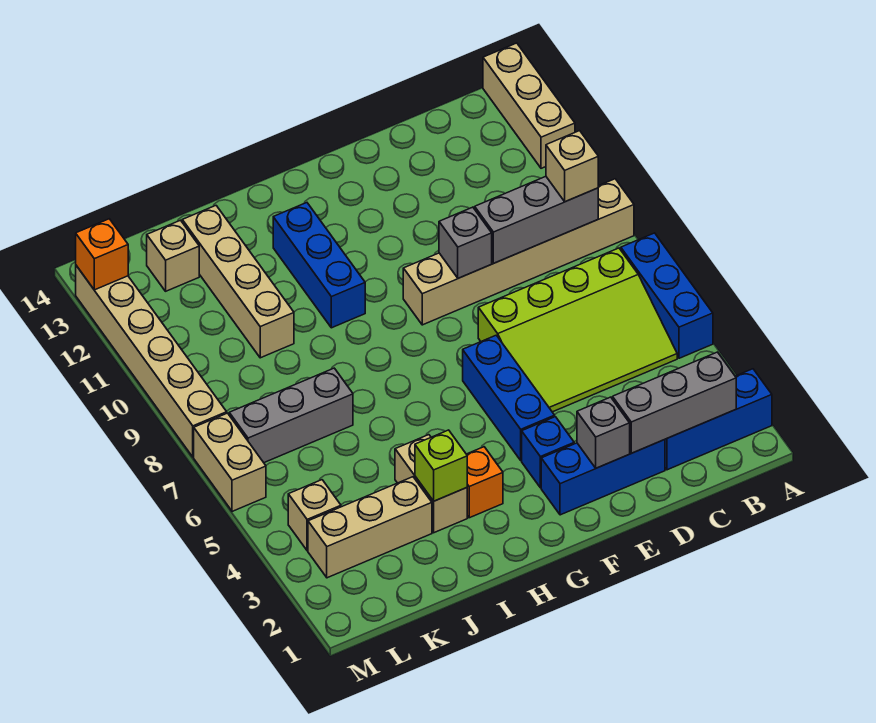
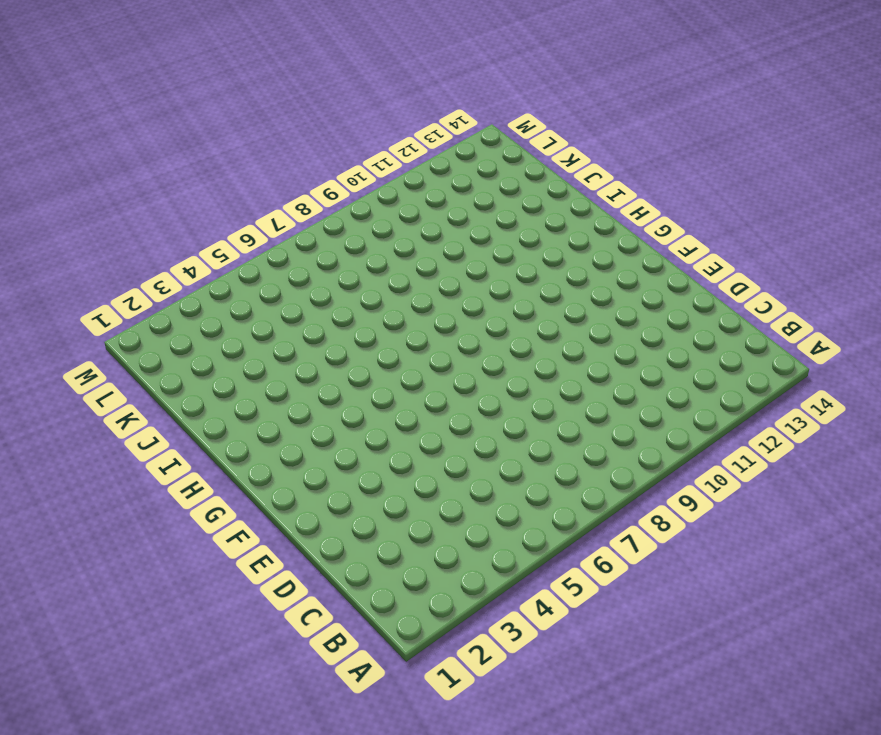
none -> blue 1x3 brick [665,369,772,470]
none -> blue 1x3 brick [621,233,713,358]
none -> tan 1x6 brick [403,179,634,325]

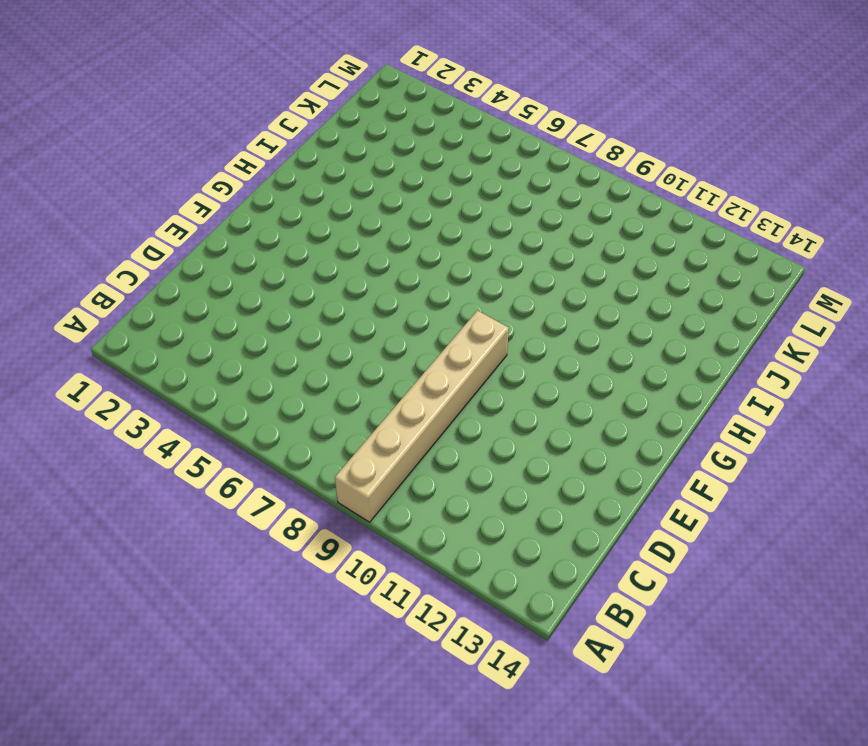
none -> blue 1x3 brick [665,369,772,470]
none -> blue 1x3 brick [621,233,713,358]
none -> tan 1x3 brick [483,43,575,168]

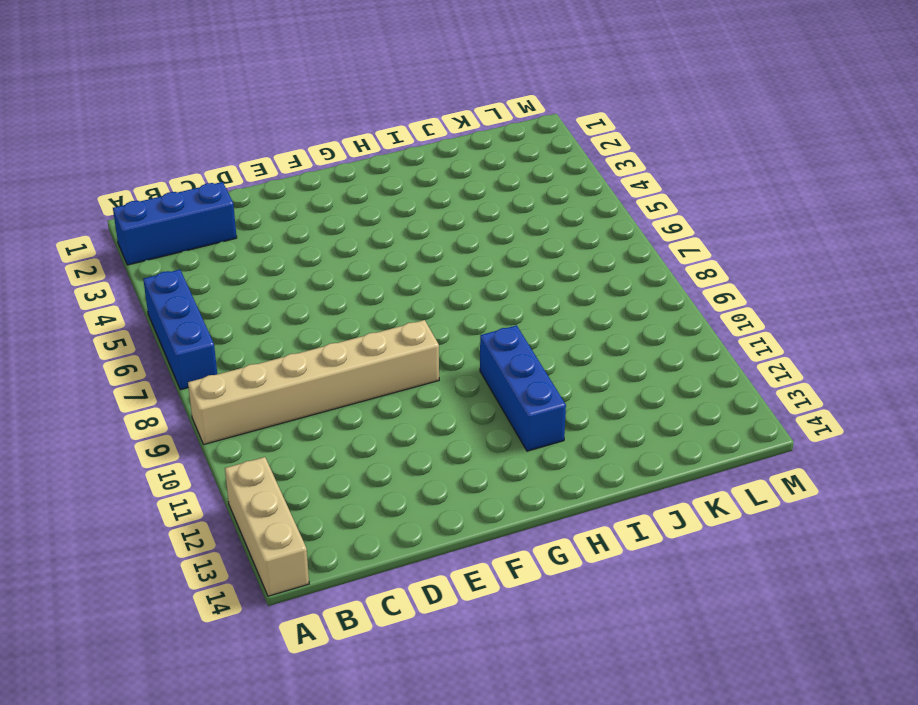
none -> lime 3x4 slope [478,248,677,412]
none -> blue 1x3 brick [541,440,665,515]
none -> blue 1x1 brick [522,417,574,488]

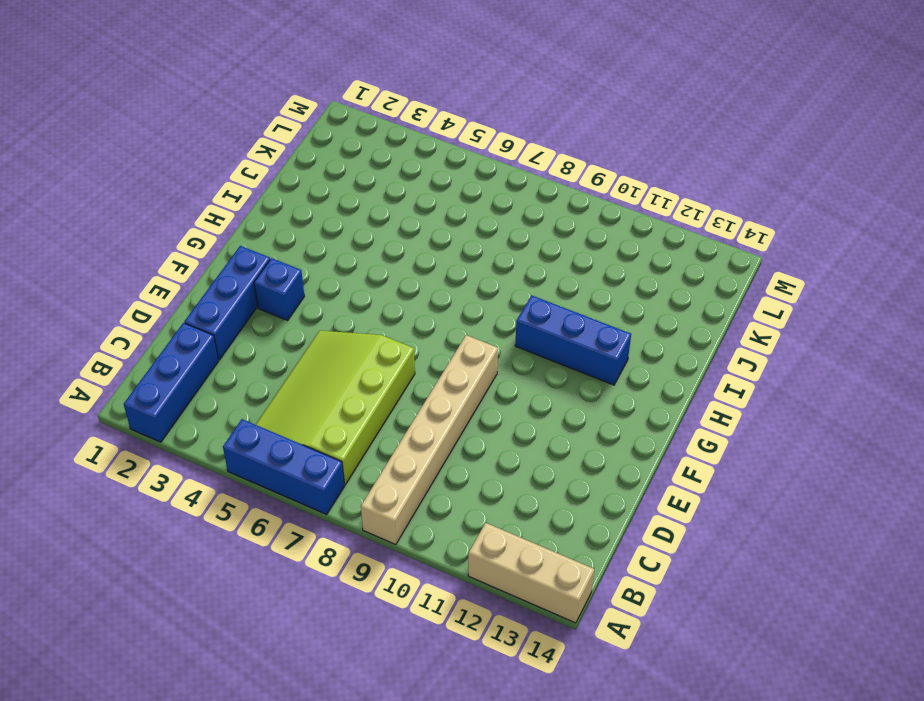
none -> blue 1x3 brick [463,335,555,460]
none -> orange 1x1 brick [467,447,503,518]
none -> tan 1x2 brick [395,435,467,533]

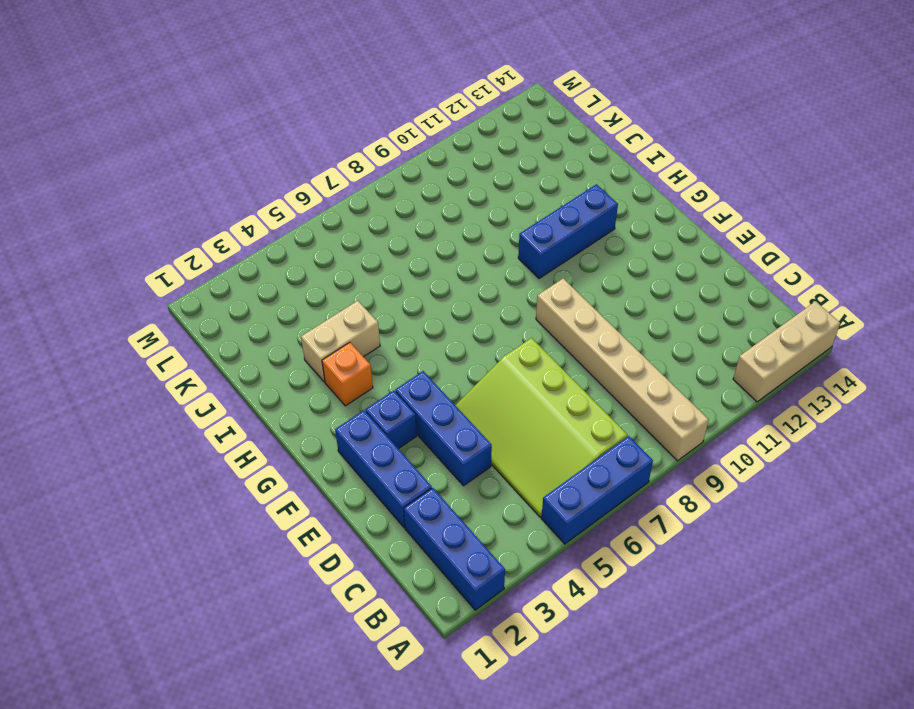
blue 1x3 brick [395,371,492,486] -> blue 1x3 brick turned to [463,335,555,460]
none -> tan 1x3 brick [308,477,432,578]
none -> grey 1x3 brick [229,368,353,463]
none -> tan 1x4 brick [182,206,294,358]

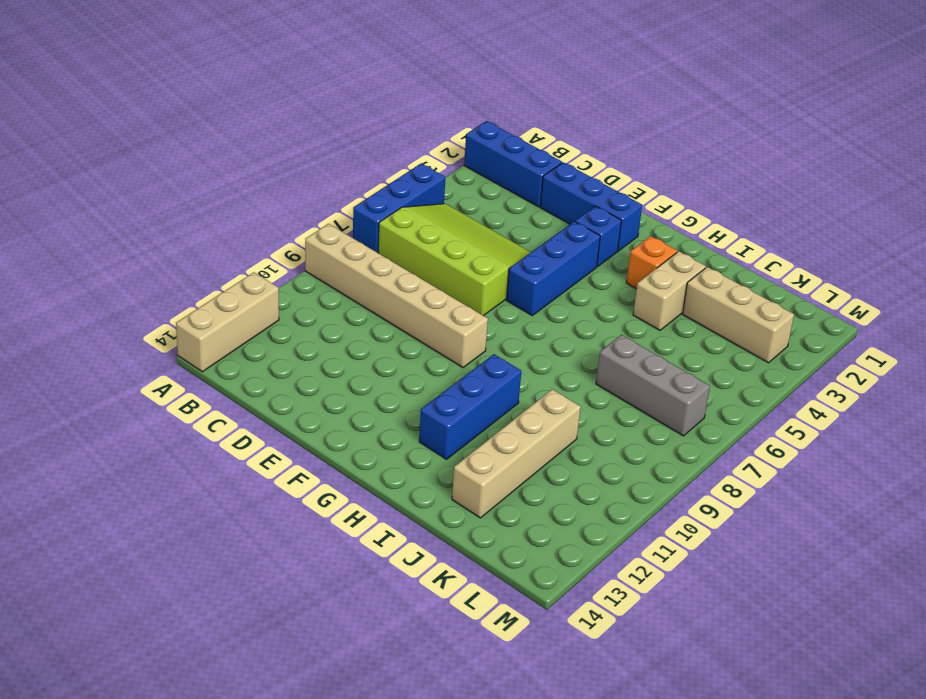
none -> tan 1x1 brick [147,220,199,291]
none -> tan 1x1 brick [288,480,341,551]
none -> tan 1x2 brick [194,413,266,511]

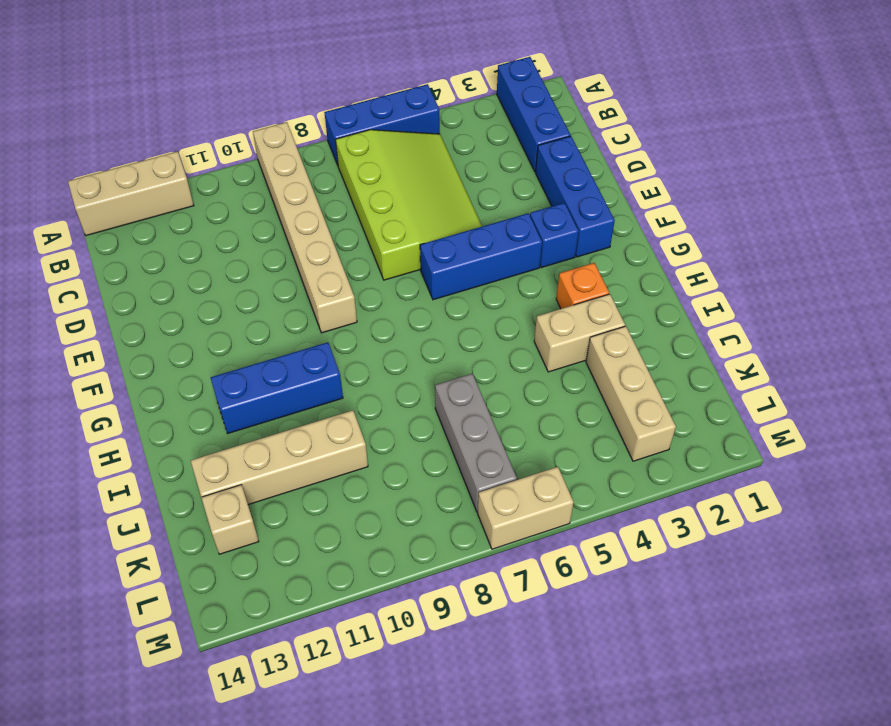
none -> tan 1x1 brick [288,480,341,551]
none -> tan 1x6 brick [76,266,227,457]
none -> grey 1x3 brick [613,352,736,453]

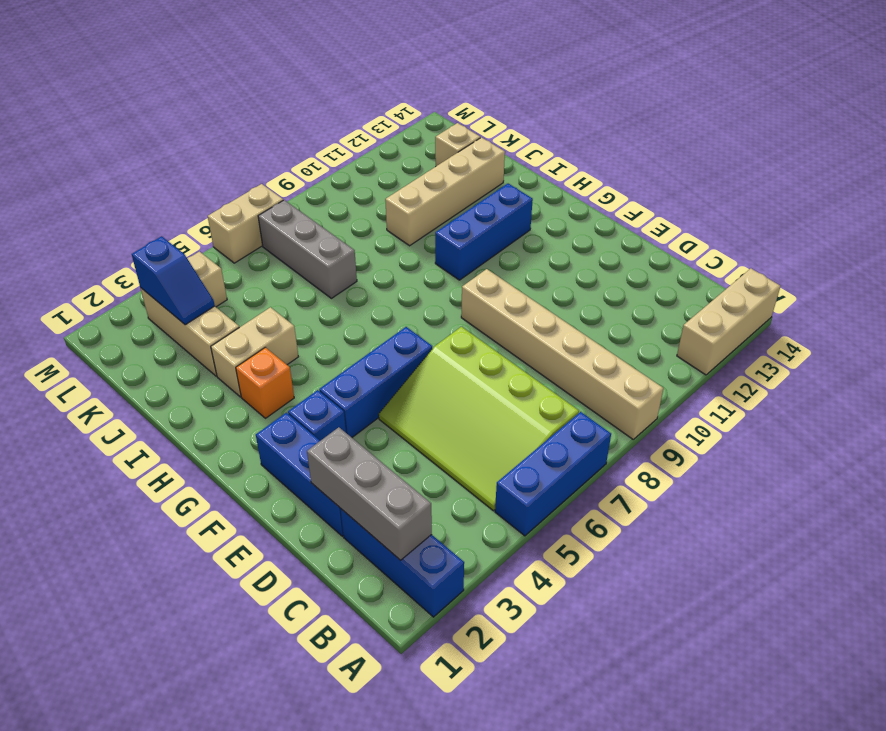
blue 1x2 slope [132,236,215,325] -> none
none -> tan 1x6 brick [76,266,227,457]
none -> grey 1x3 brick [475,177,598,263]
none -> grey 1x1 brick [577,397,630,468]

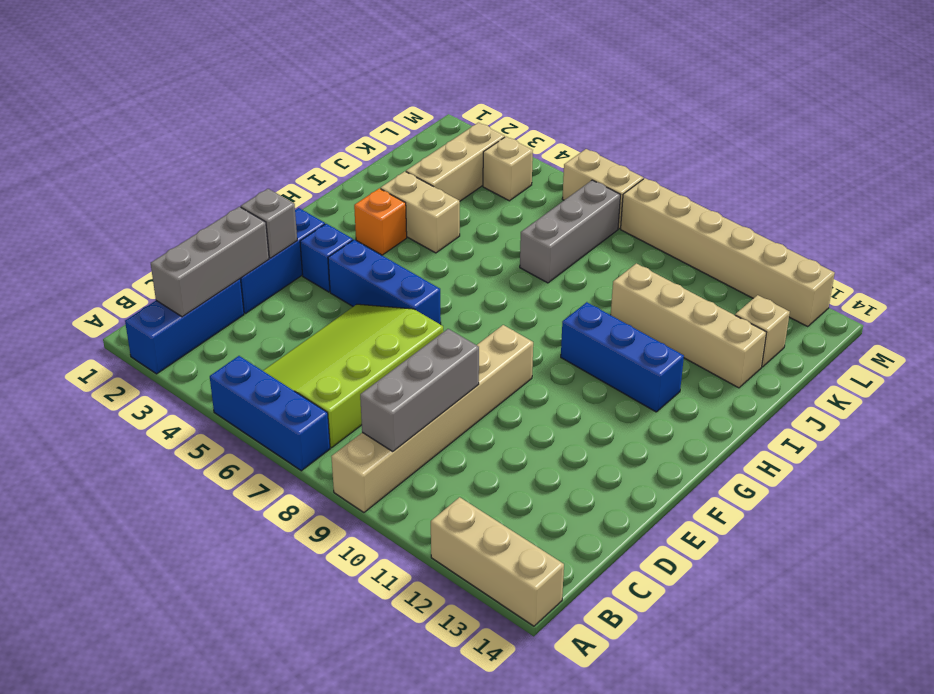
none -> grey 1x1 brick [439,207,492,278]
none -> lime 1x1 brick [415,430,467,501]
none -> orange 1x1 brick [76,219,128,290]

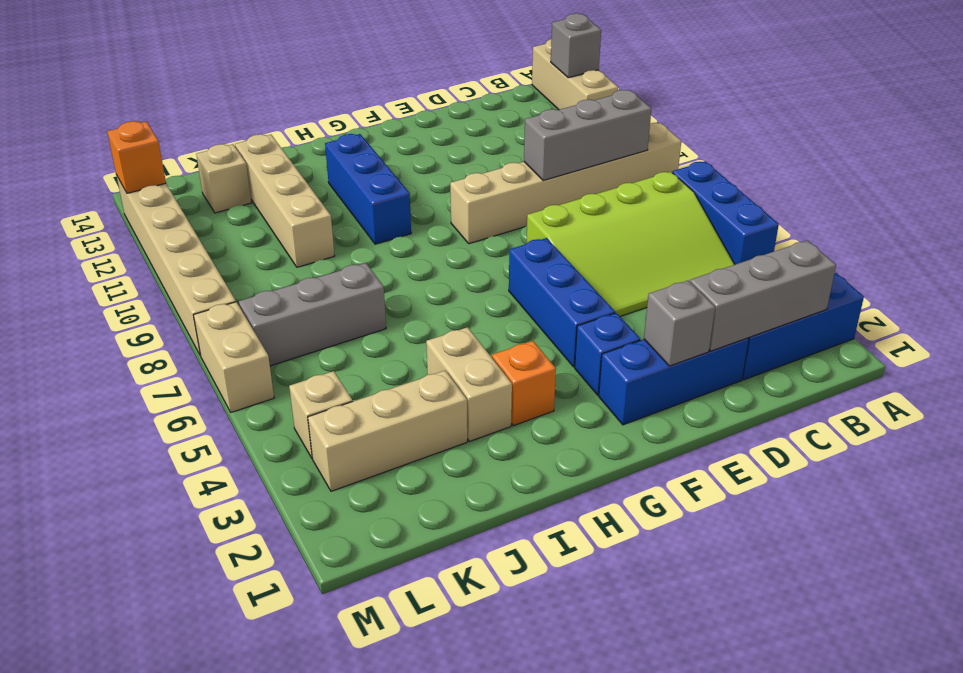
grey 1x1 brick [551,13,601,78] -> grey 1x1 brick moved to [439,207,492,278]
none -> lime 1x1 brick [415,430,467,501]
none -> tan 1x1 brick [546,131,598,202]

